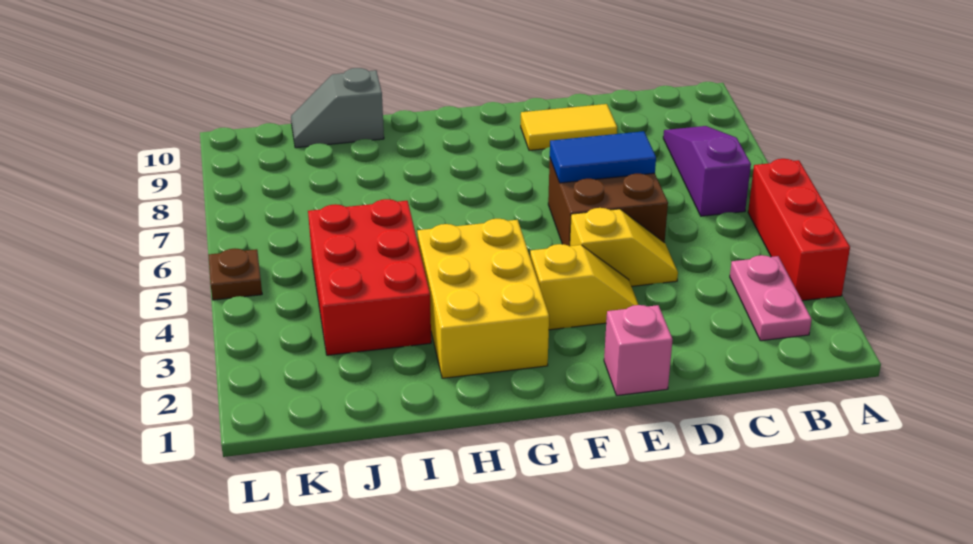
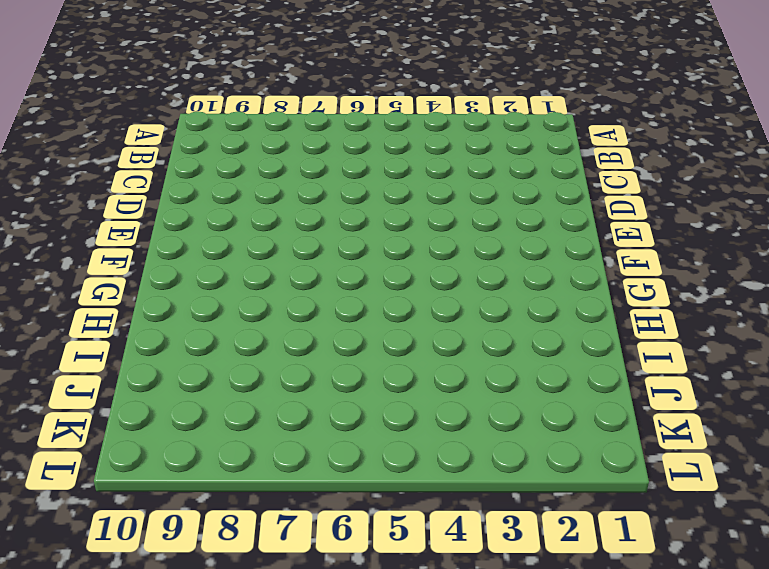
none -> red 1x3 brick [748,159,850,301]
none -> pink 1x2 plate [730,255,812,341]
none -> purple 1x3 slope [663,126,751,216]

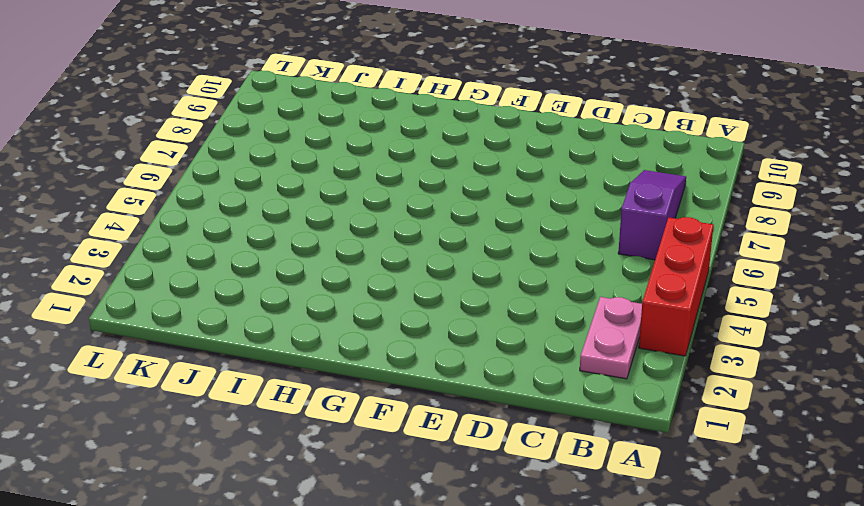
none -> yellow 1x2 slope [570,208,678,286]
none -> brown 2x2 brick [548,159,668,246]
none -> yellow 1x2 tile [521,104,617,150]

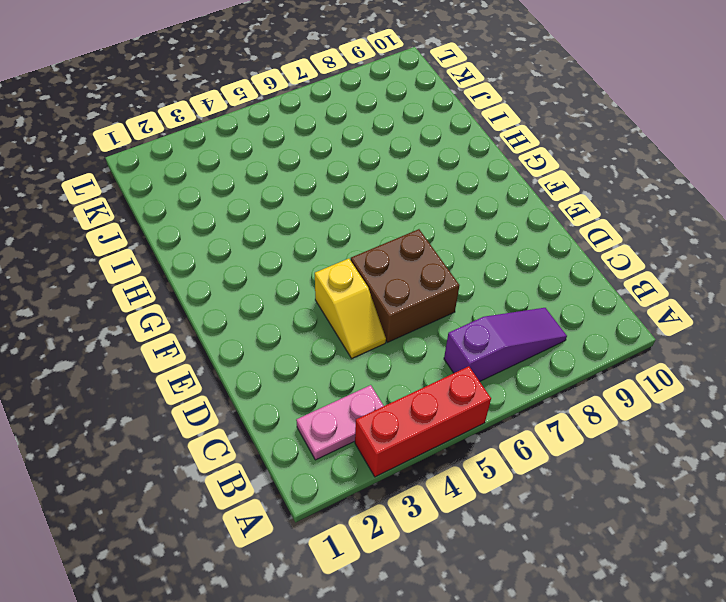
none -> yellow 1x2 tile [521,104,617,150]
none -> pink 1x1 brick [604,305,673,395]
none -> yellow 1x2 slope [530,244,639,330]

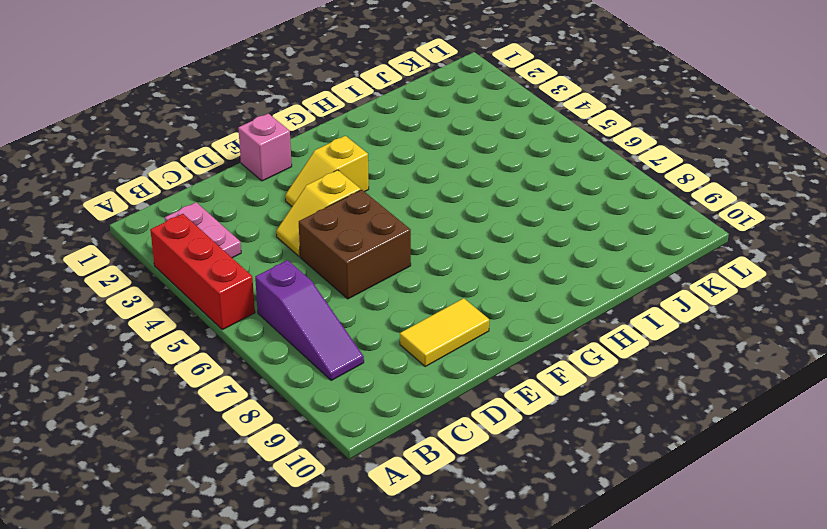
none -> yellow 2x3 brick [417,219,549,378]
none -> red 2x3 brick [308,199,431,355]
none -> grey 1x2 slope [291,68,384,148]

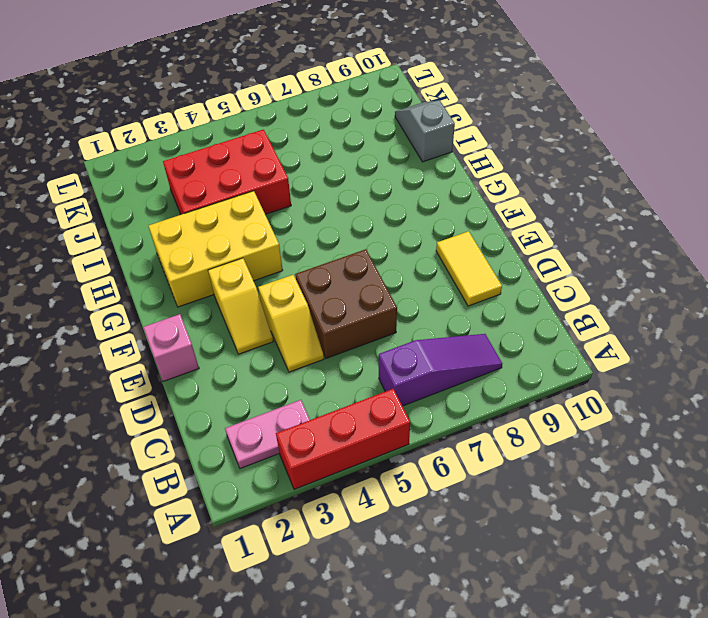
none -> brown 1x1 plate [208,249,262,300]
none -> blue 1x2 tile [550,131,656,183]

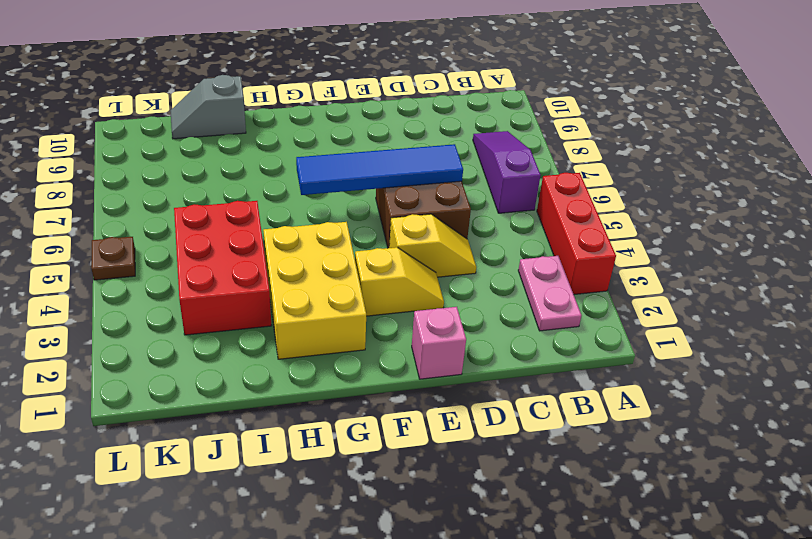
blue 1x4 tile [296,144,463,195] -> blue 1x2 tile [550,131,656,183]
none -> yellow 1x2 tile [521,104,617,150]

